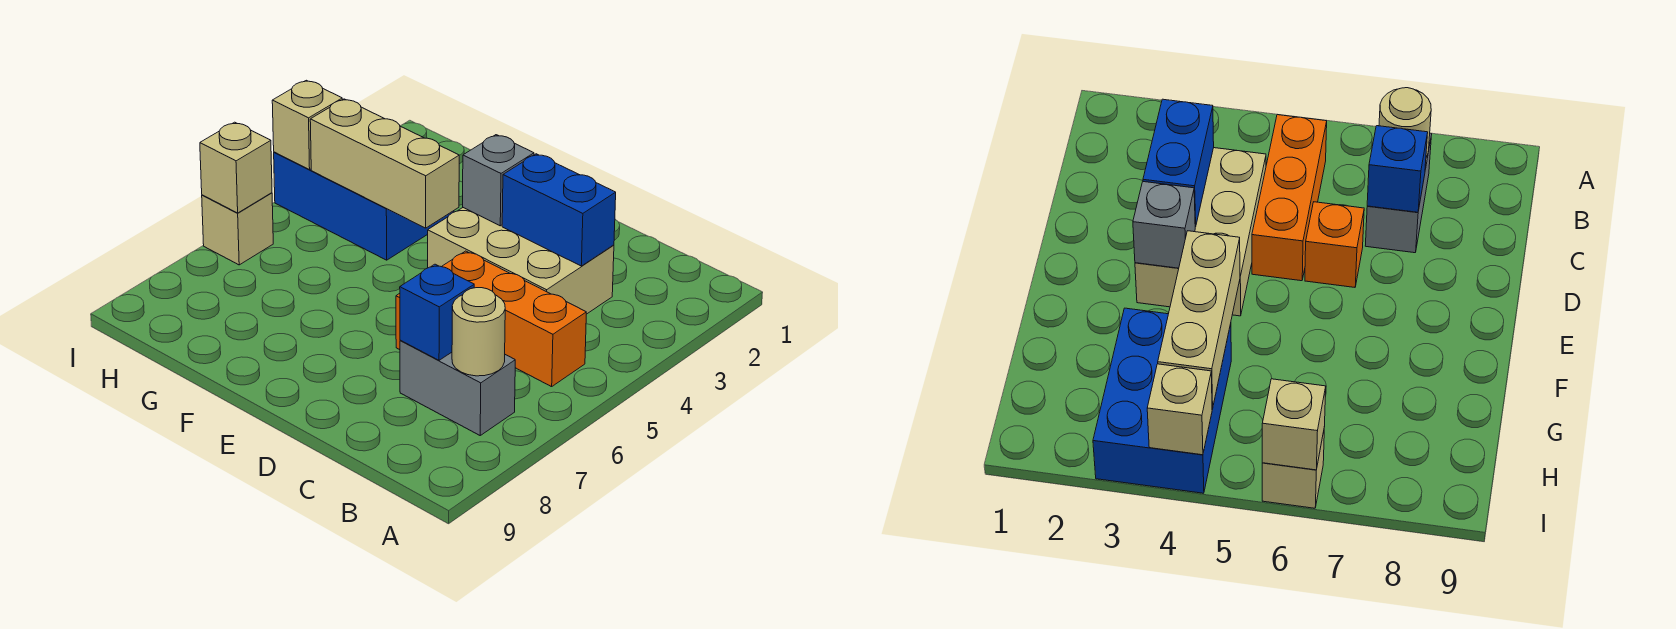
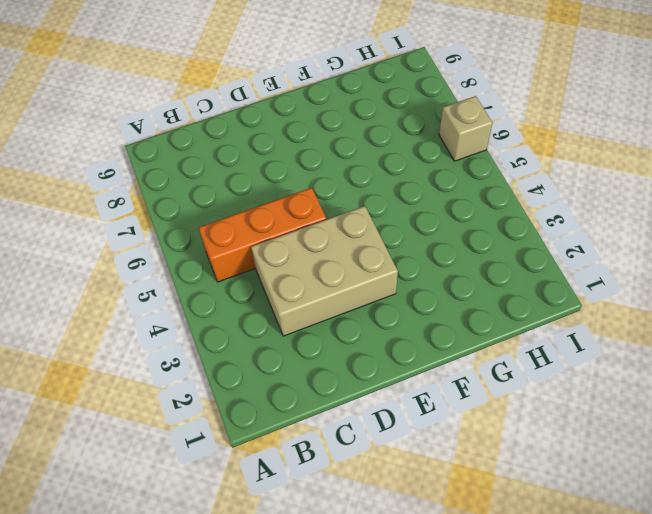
none -> grey 1x2 brick [400,340,515,435]
none -> orange 1x1 brick [1305,202,1364,287]
none -> blue 2x3 brick [274,152,454,260]

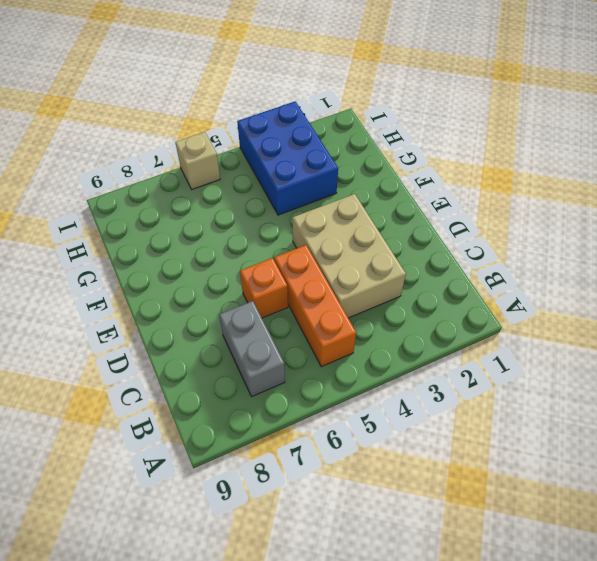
none -> tan 1x1 round brick [452,288,505,376]
none -> blue 1x2 brick [502,154,616,266]
none -> blue 1x1 brick [400,264,474,360]

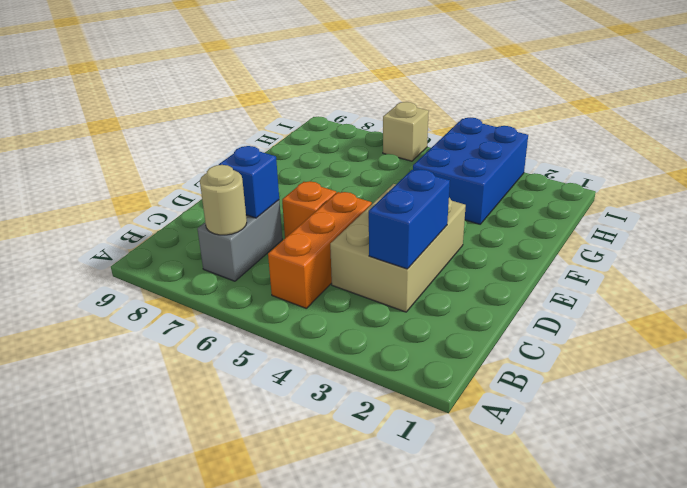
none -> grey 1x1 brick [463,135,534,226]
none -> tan 1x3 brick [310,99,459,228]
none -> tan 1x1 brick [272,80,342,170]

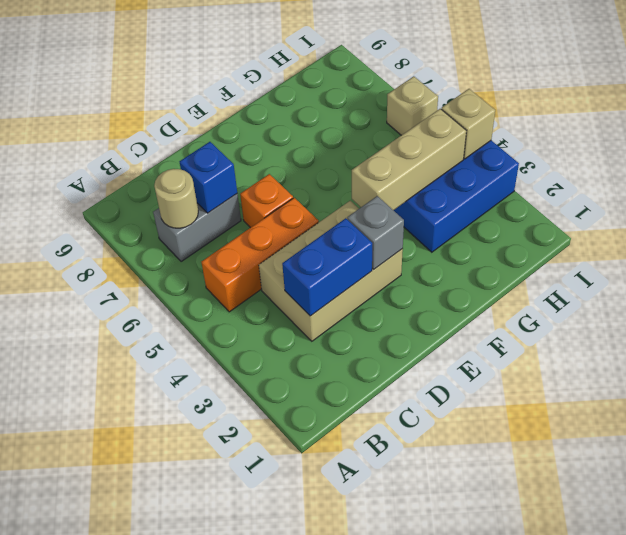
none -> tan 1x1 brick [200,122,272,213]

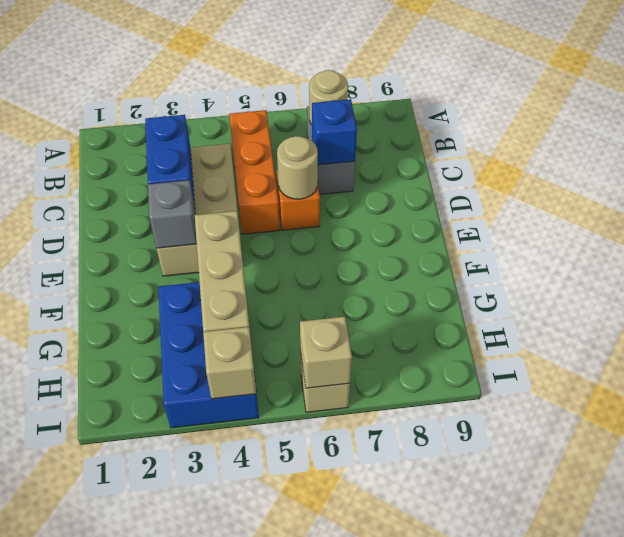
tan 1x1 round brick [277,136,318,199] -> none

